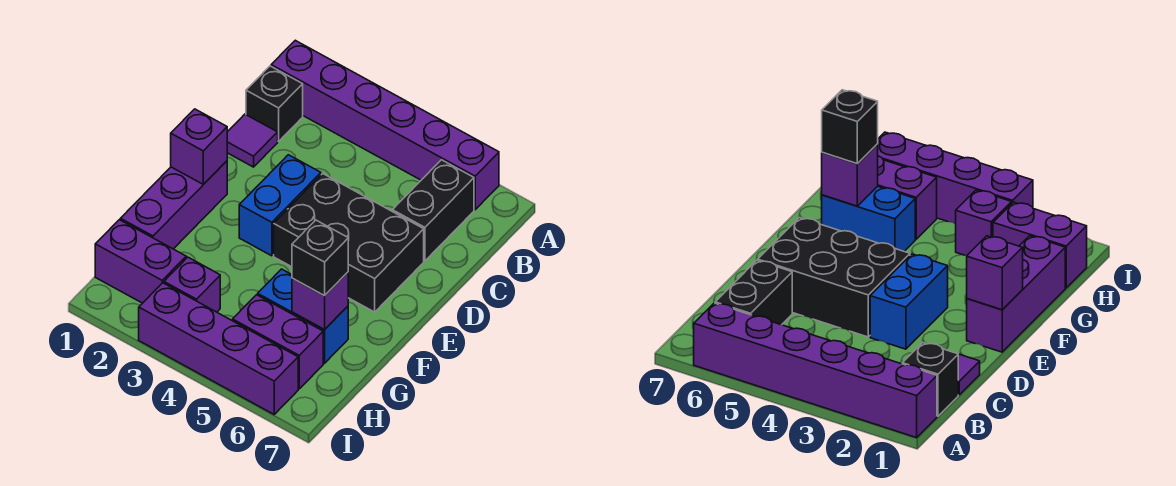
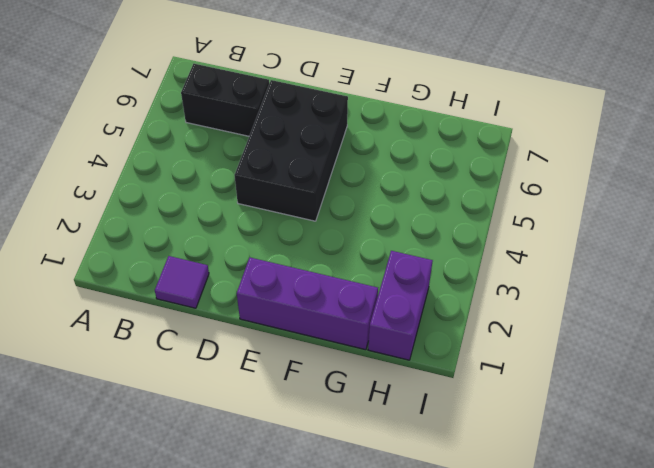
none -> purple 1x6 brick [271,40,499,210]
none -> black 1x1 brick [246,66,303,141]
none -> blue 1x2 brick [239,155,321,256]

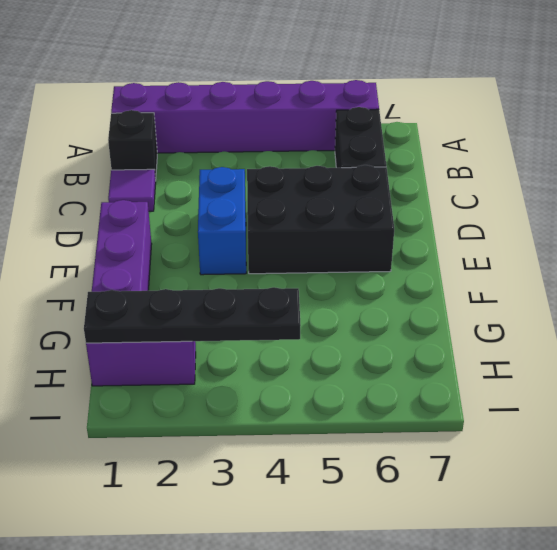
black 1x4 plate [84,287,301,343] -> none
none -> blue 1x2 brick [258,269,348,363]
none -> purple 1x1 brick [164,257,220,312]
none -> purple 1x2 brick [233,295,323,389]

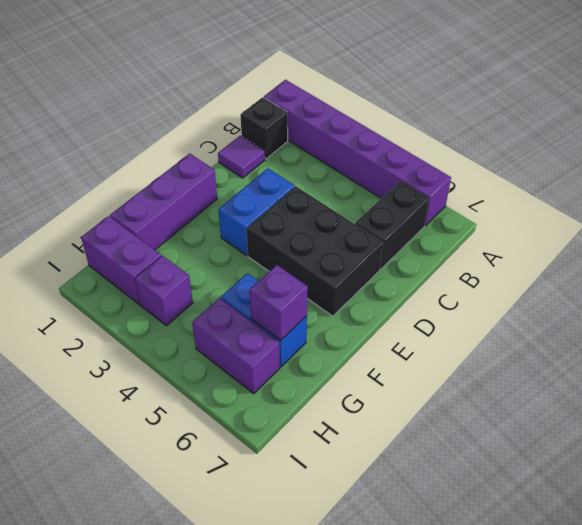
none -> purple 1x4 brick [139,283,298,414]
none -> purple 1x1 brick [171,109,227,184]
none -> black 1x1 brick [292,220,348,296]

